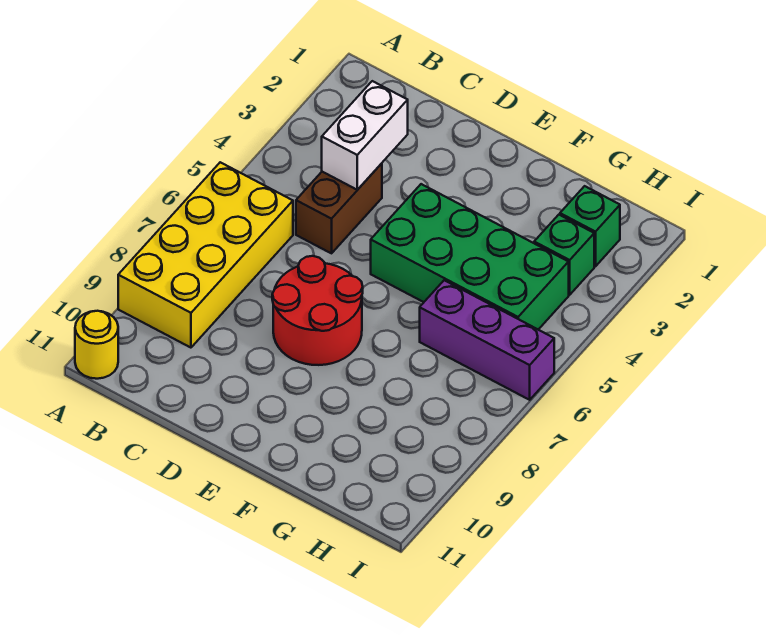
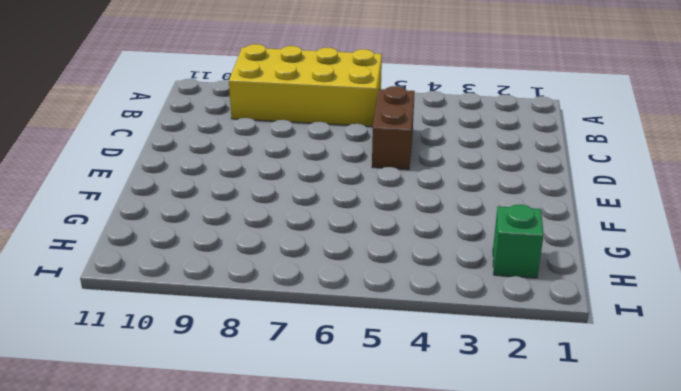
brown 1x2 brick [372,86,415,170] -> brown 1x2 brick turned to [296,163,382,253]
none -> yellow 1x1 round brick [75,311,118,379]
none -> red 2x2 round brick [272,256,363,365]

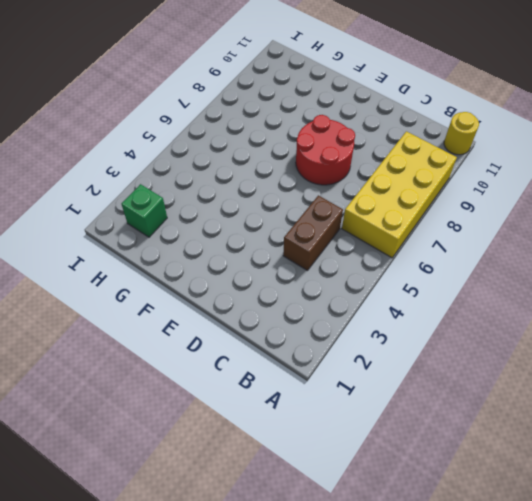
none -> green 2x4 brick [371,184,569,330]
none -> purple 1x3 brick [420,280,554,400]

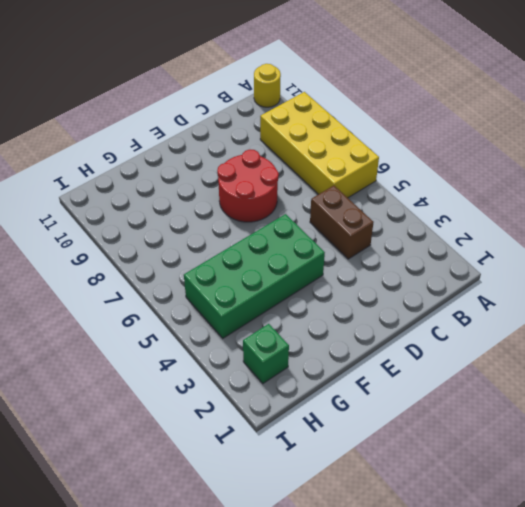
none -> purple 1x3 brick [420,280,554,400]
none -> green 1x1 brick [534,215,594,295]

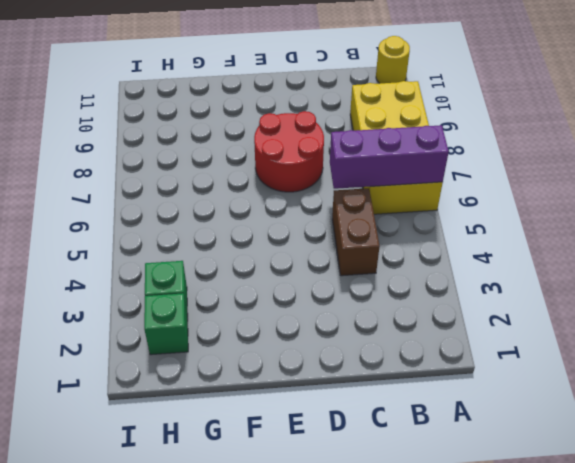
purple 1x3 brick [330,125,449,189] -> purple 1x3 brick moved to [420,280,554,400]
none -> green 2x4 brick [371,184,569,330]
none -> white 1x2 brick [322,81,408,190]

